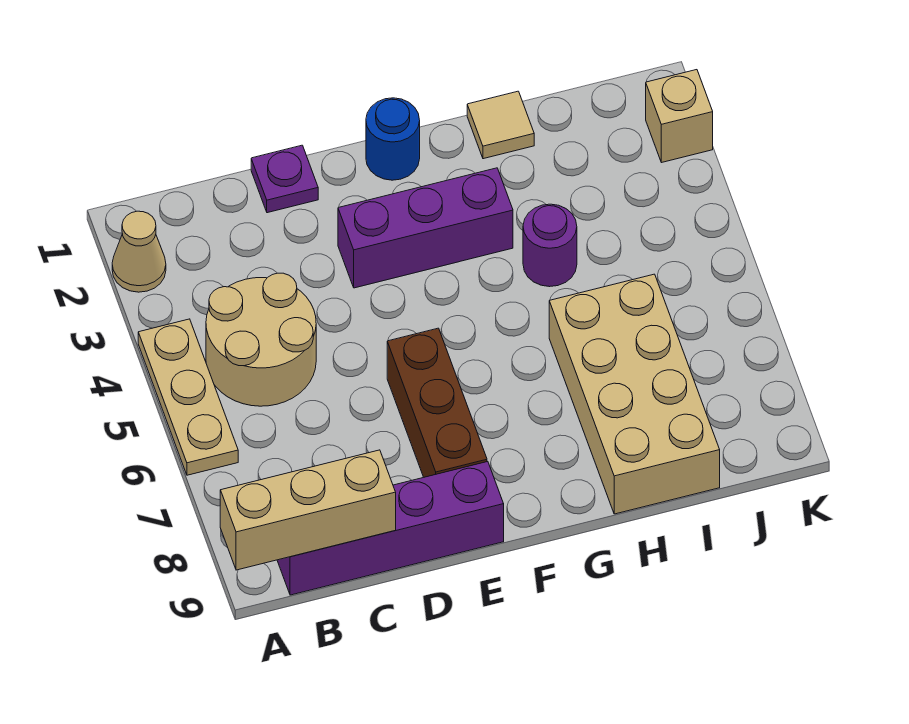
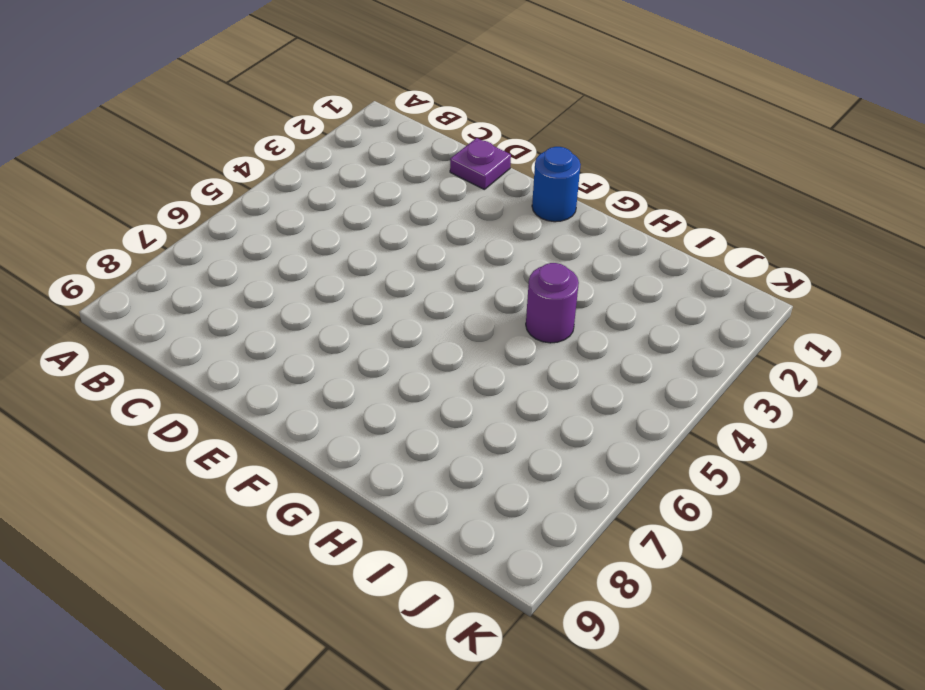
none -> tan 1x1 cone [112,211,166,292]
none -> tan 1x3 plate [138,319,238,475]
none -> tan 2x2 round brick [206,273,316,406]

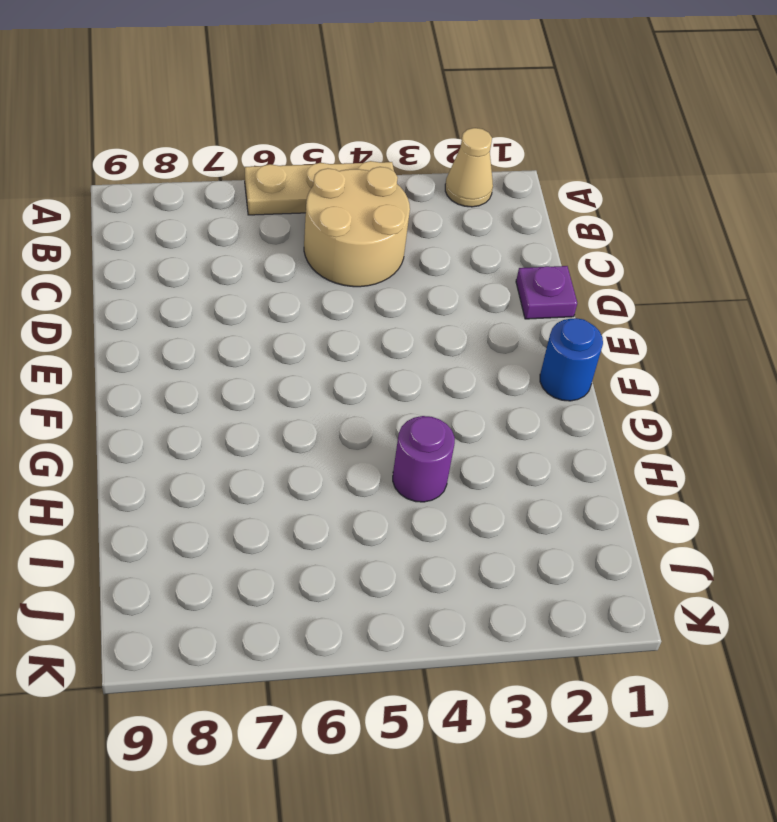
none -> purple 1x4 brick [277,462,504,595]
none -> purple 1x3 brick [338,168,513,288]
none -> brown 1x3 brick [387,328,487,477]

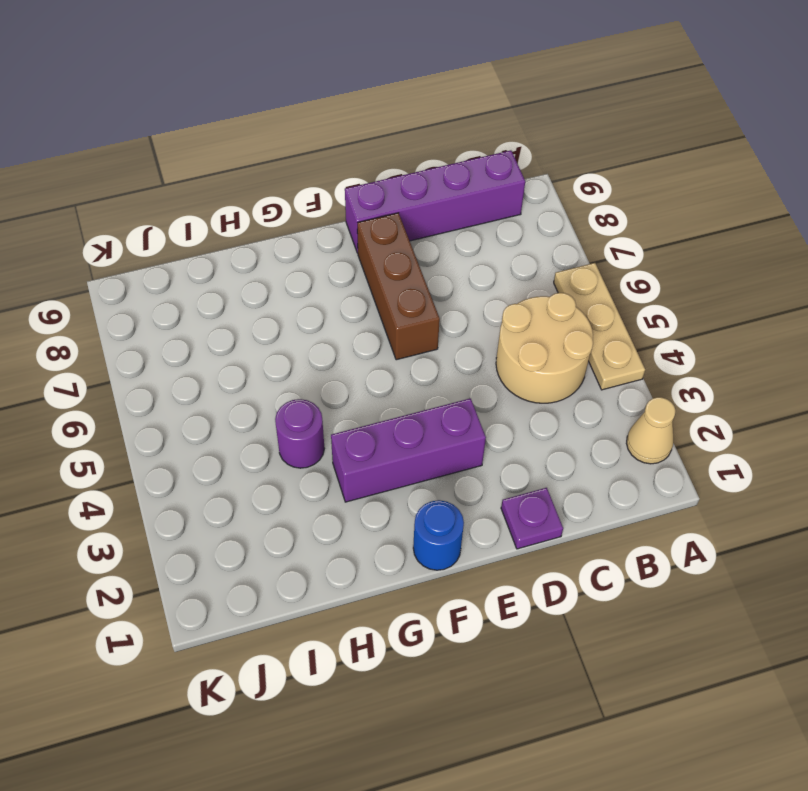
none -> tan 1x1 tile [467,91,534,159]
none -> tan 2x4 brick [549,274,720,514]
none -> tan 1x1 brick [646,70,713,163]

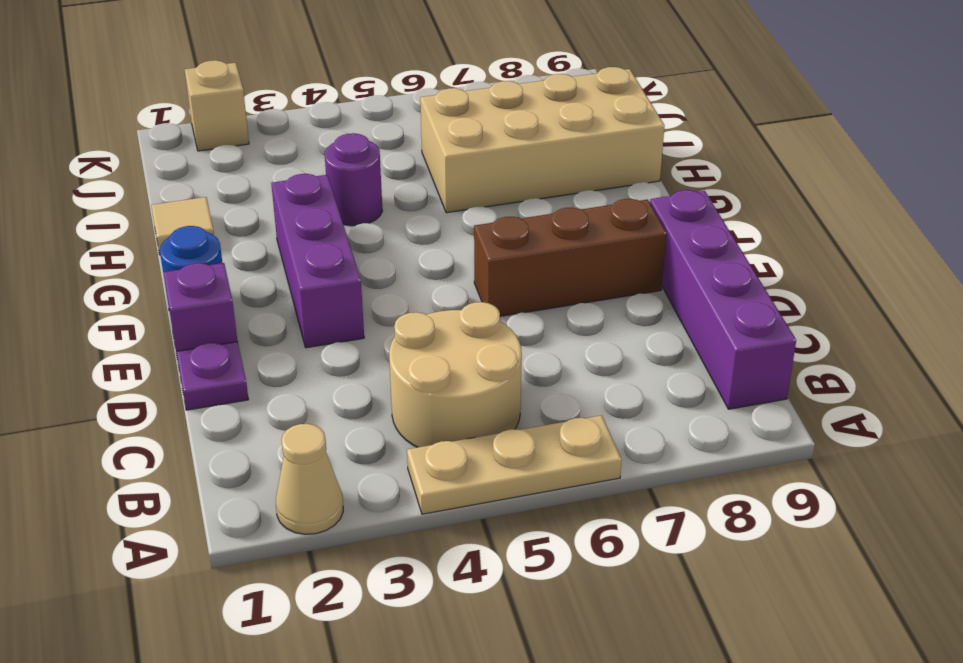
purple 1x1 brick [163,263,237,351] -> none
none -> tan 1x3 brick [220,450,396,570]

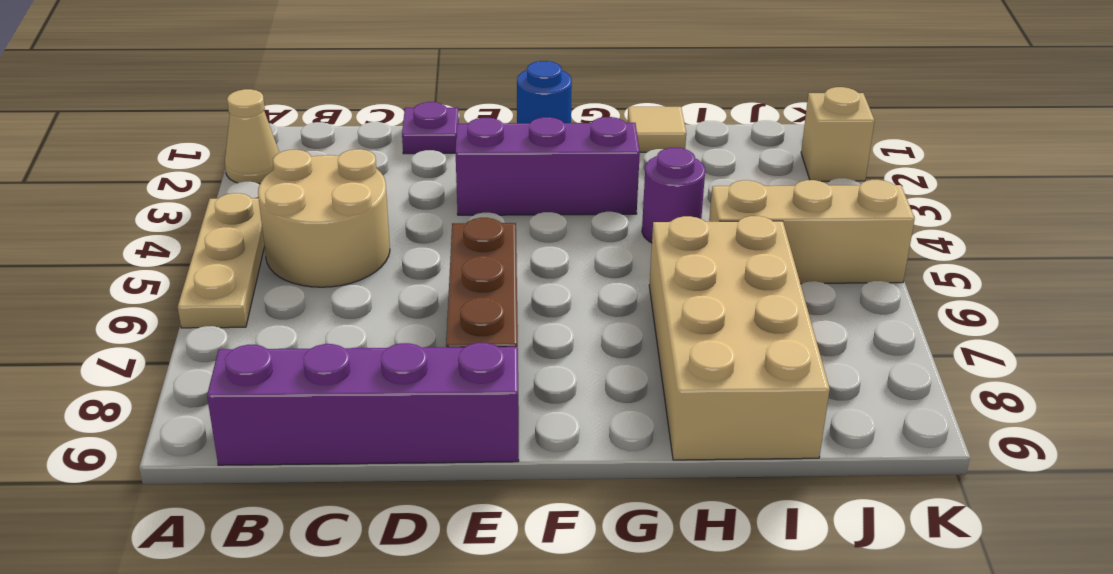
tan 1x3 brick [709,180,915,284] -> tan 1x3 brick moved to [220,450,396,570]

